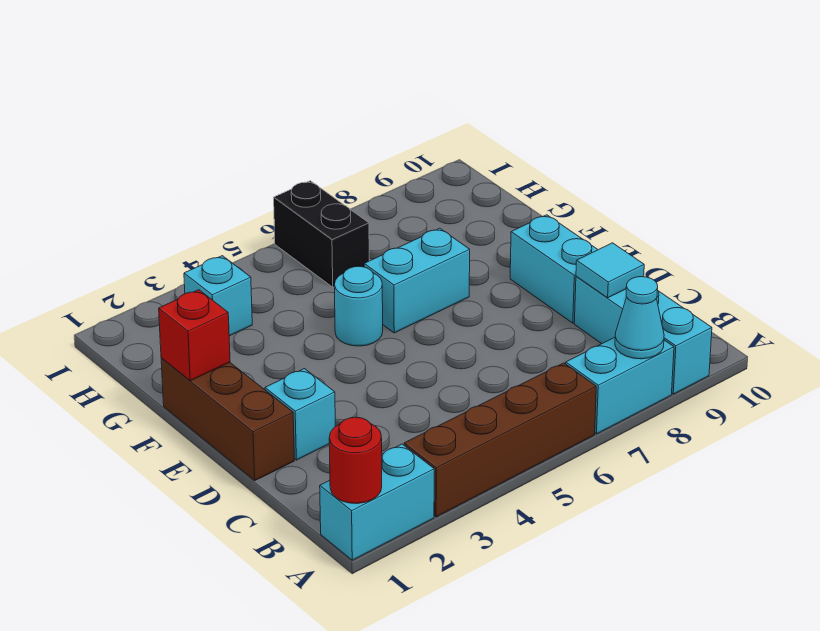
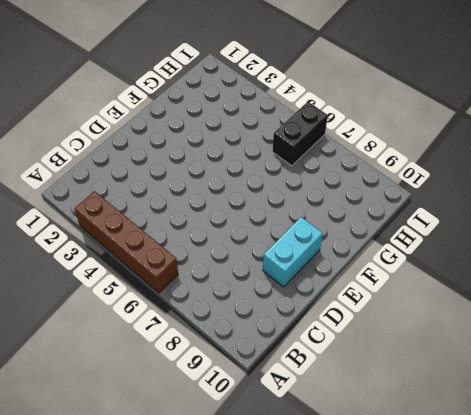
none -> cyan 1x2 brick [320,444,434,560]
none -> cyan 1x2 brick [566,337,674,434]
none -> cyan 1x3 brick [574,276,712,394]

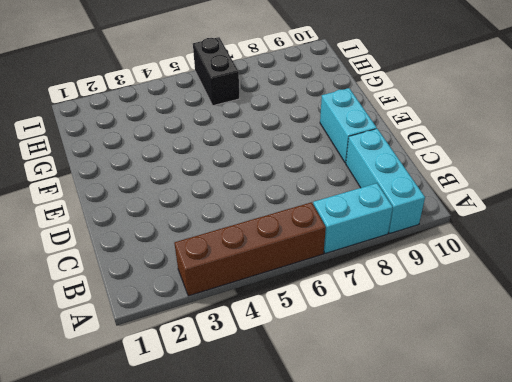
none -> cyan 1x2 brick [320,444,434,560]
none -> brown 1x3 brick [161,358,294,480]
none -> cyan 1x1 brick [265,369,335,460]

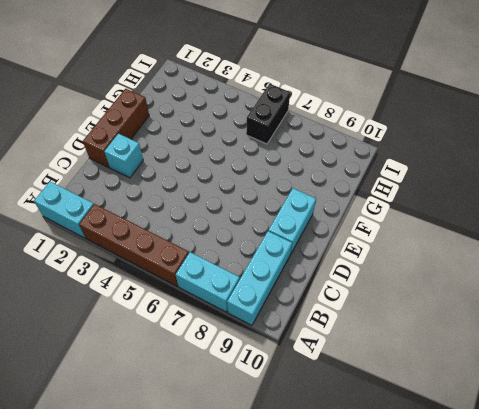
none -> cyan 1x1 round brick [334,266,383,346]
none -> cyan 1x2 brick [364,228,470,333]
none -> cyan 1x1 brick [184,256,252,336]

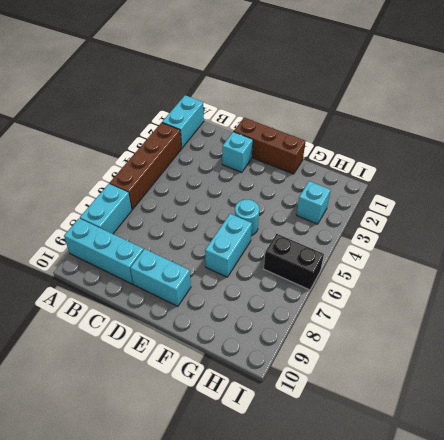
none -> red 1x1 round brick [329,417,382,504]
none -> cyan 1x1 cone [615,277,664,359]
none -> cyan 1x1 tile [576,243,644,298]

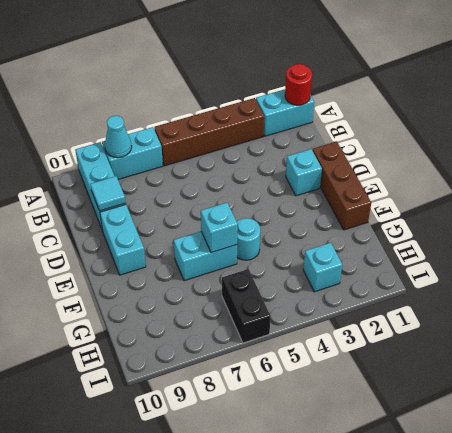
cyan 1x1 brick [201,203,238,253] -> none
none -> red 1x1 brick [159,290,230,381]

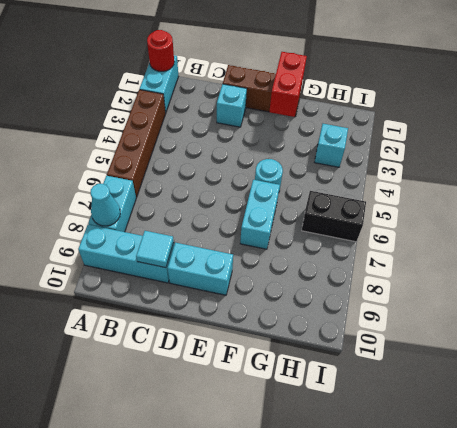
red 1x2 brick [269,52,307,117] -> red 1x1 brick [159,290,230,381]

